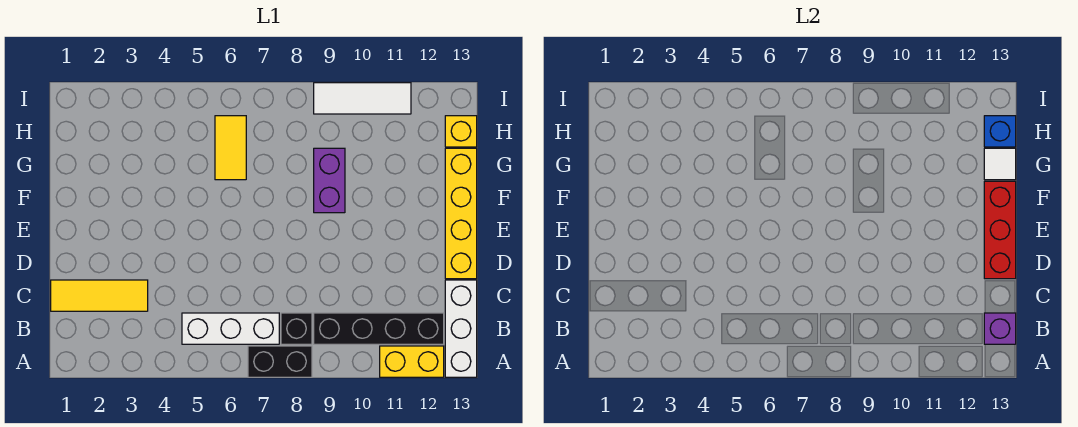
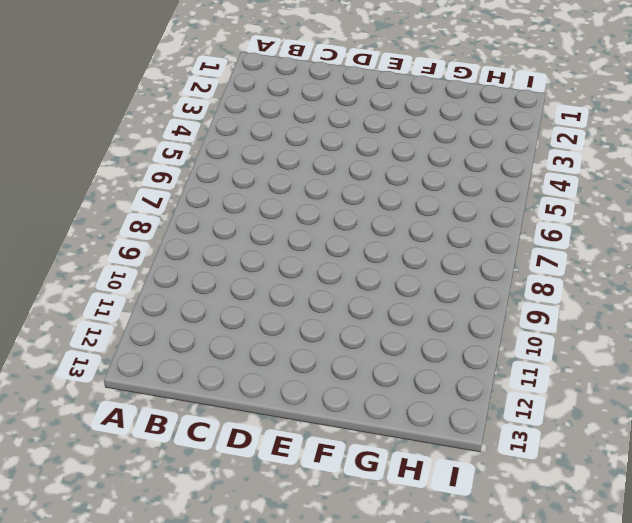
none -> black 1x2 brick [248,346,312,377]
none -> yellow 1x2 brick [380,346,444,377]
none -> white 1x3 brick [445,280,477,377]

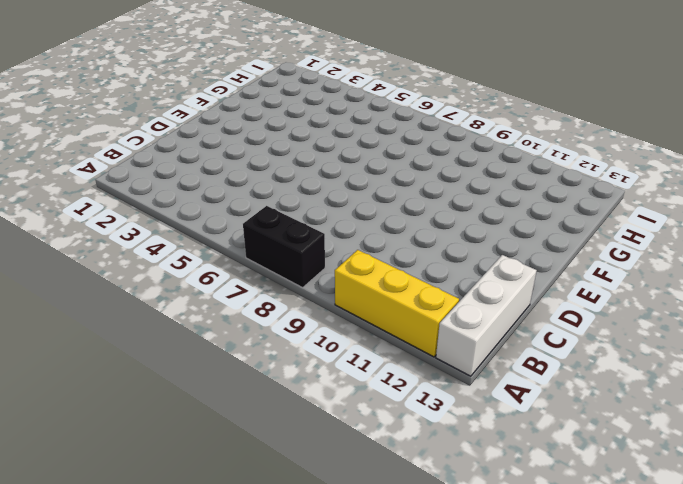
yellow 1x3 brick [335,250,459,357] -> yellow 1x2 brick [380,346,444,377]
none -> white 1x3 brick [182,313,279,344]
none -> black 1x1 brick [281,313,312,344]
none -> black 1x4 brick [314,313,444,344]

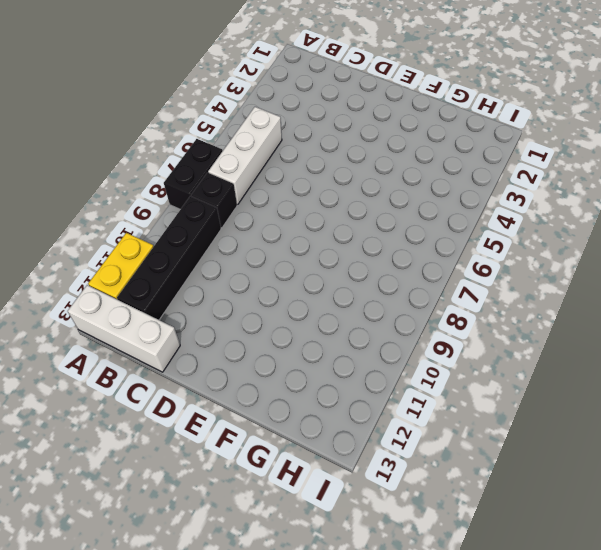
none -> yellow 1x3 tile [51,280,148,311]
none -> yellow 1x4 brick [445,148,477,279]
none -> purple 1x2 brick [314,148,345,213]

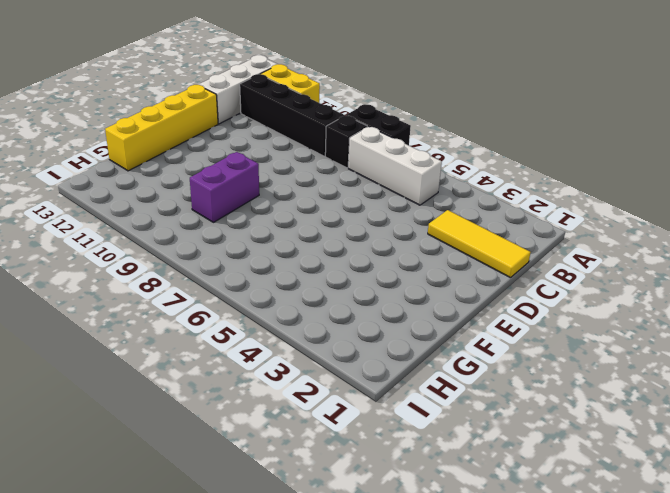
none -> yellow 1x2 tile [215,116,246,180]
none -> yellow 1x1 brick [445,116,477,147]
none -> white 1x3 tile [314,83,411,114]

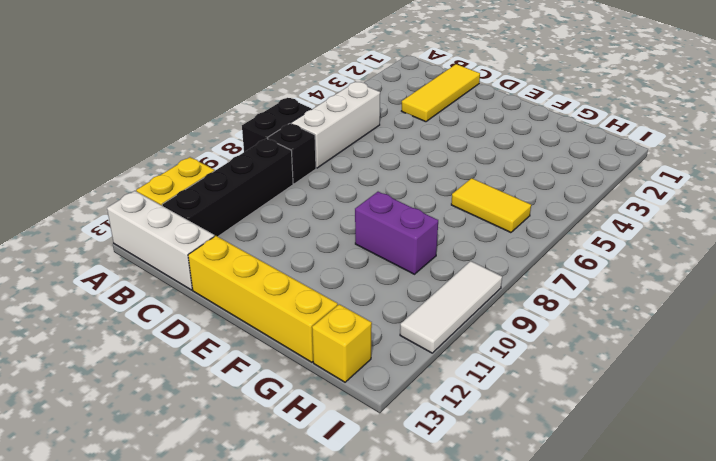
none -> purple 1x1 brick [984,313,1016,344]
none -> red 1x3 brick [984,181,1016,279]
none -> white 1x1 tile [984,148,1016,180]

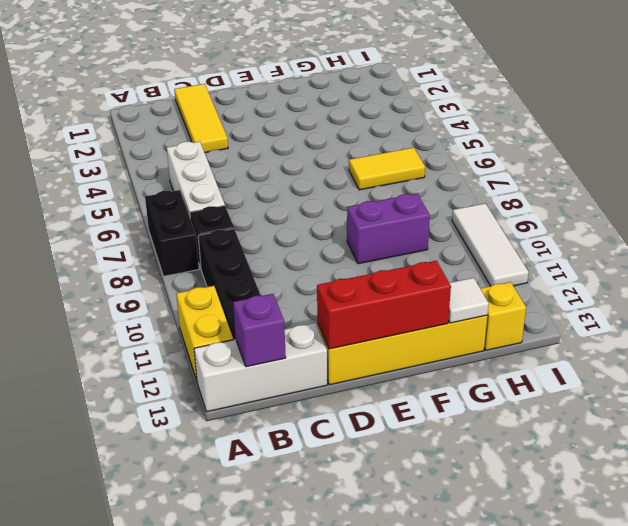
none -> blue 1x1 brick [984,116,1016,147]

